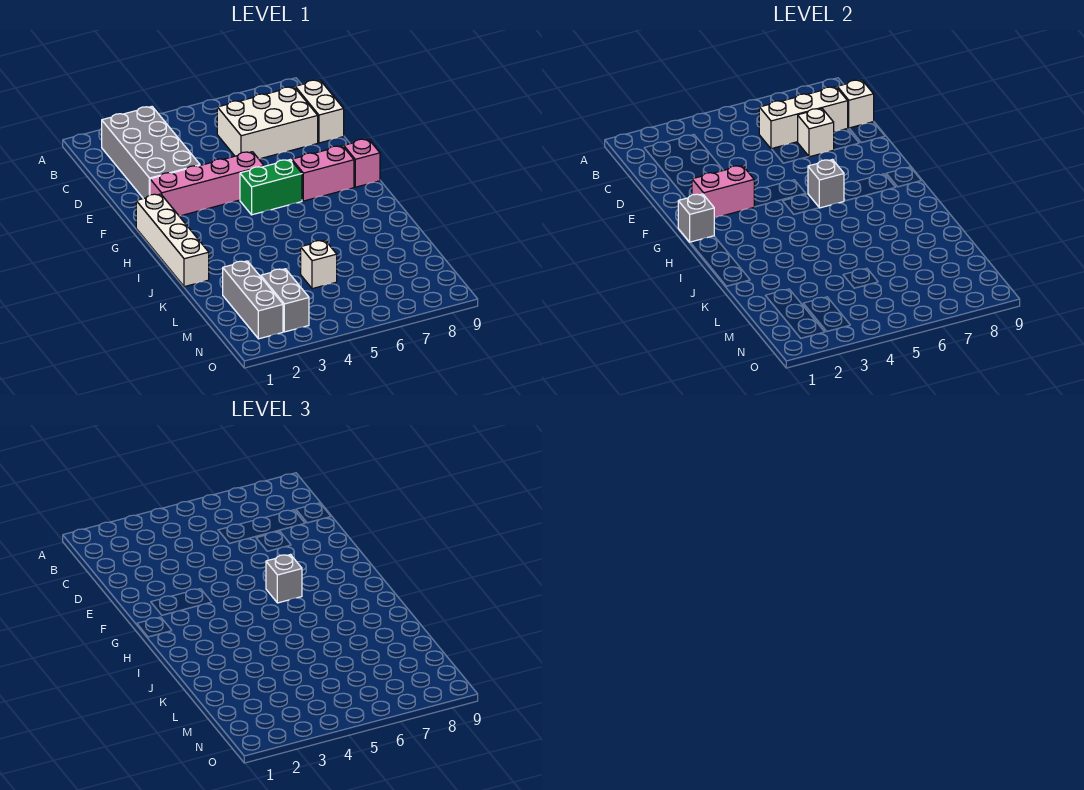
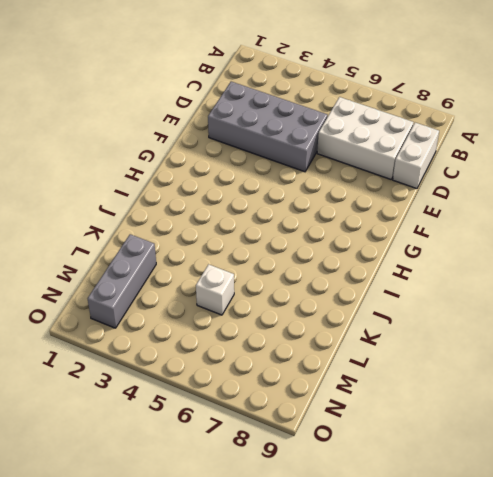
grey 2x4 brick [208,82,328,172] -> grey 2x4 brick turned to [102,107,200,199]
none -> pink 1x4 brick [150,152,264,216]
none -> white 1x4 brick [136,194,209,287]
none -> green 1x2 brick [240,160,302,215]

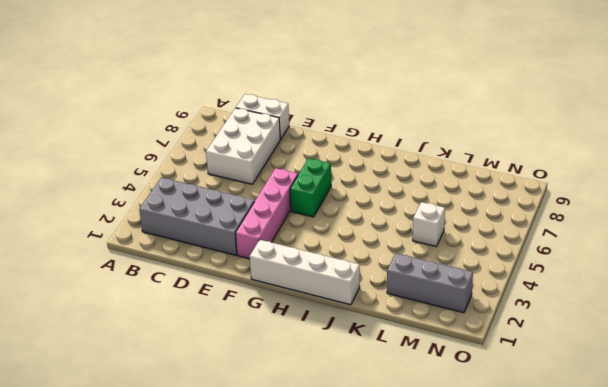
none -> pink 1x2 brick [292,146,354,201]
none -> pink 1x1 brick [344,139,380,187]
none -> grey 1x2 brick [260,269,309,332]

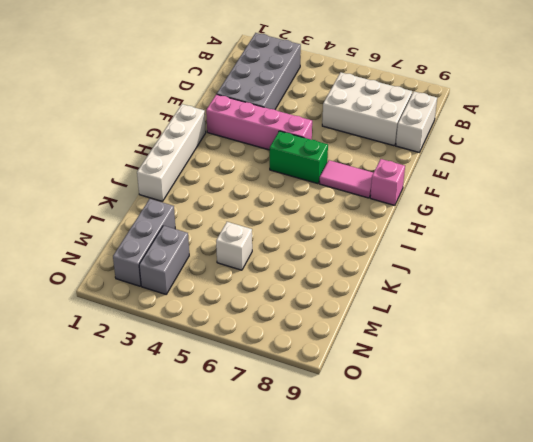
pink 1x2 tile [320,160,373,198] -> pink 1x2 brick [292,146,354,201]
none -> white 1x3 brick [759,87,848,149]
none -> white 1x1 brick [837,80,874,128]
none -> white 1x1 brick [798,108,834,157]

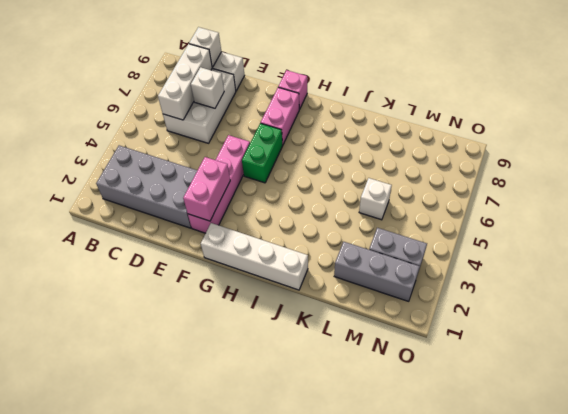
none -> grey 1x1 brick [678,194,714,242]
none -> grey 1x1 brick [808,160,844,208]
none -> grey 1x1 brick [266,555,302,603]

